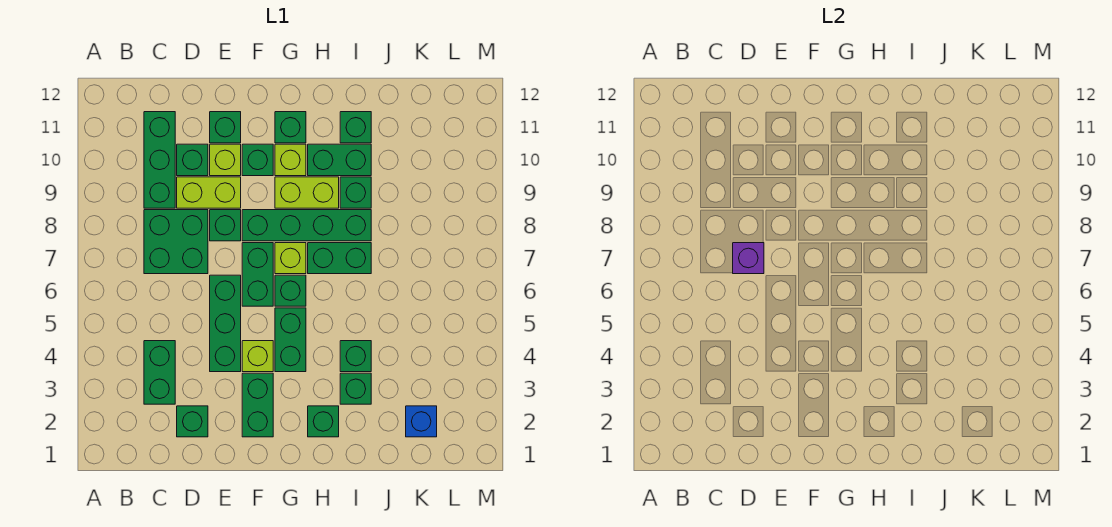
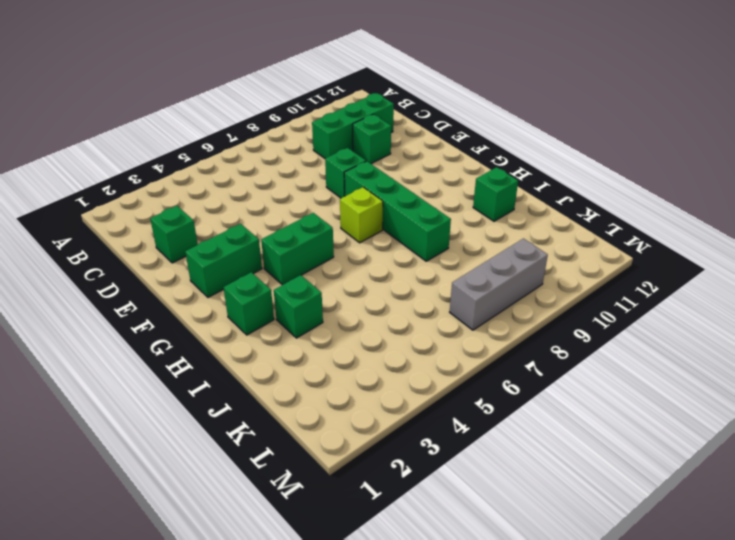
grey 1x3 brick [450,239,548,330] -> none
none -> green 1x2 brick [144,341,175,404]
none -> green 2x2 brick [144,210,208,274]
none -> lime 1x2 brick [177,177,241,208]
none -> green 1x3 brick [210,275,241,372]

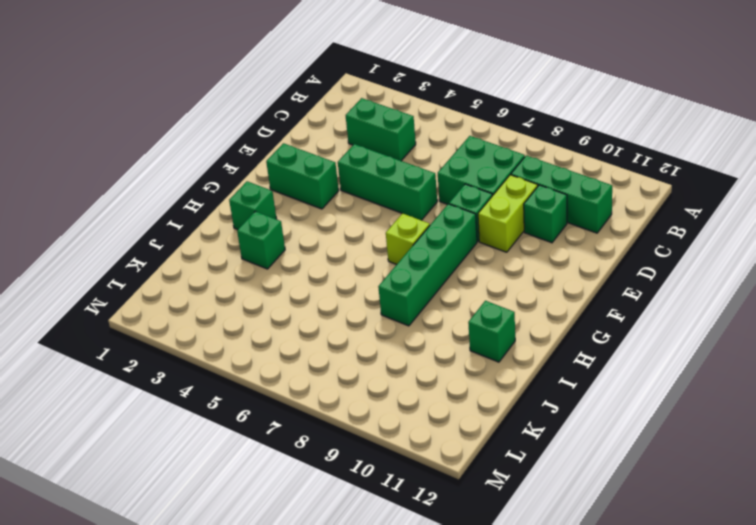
none -> green 1x1 brick [177,406,208,437]
none -> lime 1x1 brick [210,144,241,176]
none -> green 1x1 brick [210,112,241,143]
none -> lime 1x1 brick [242,341,273,372]

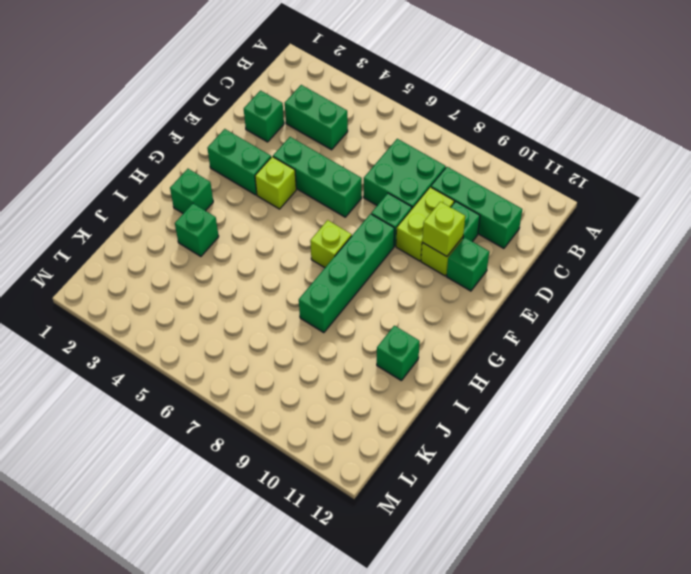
lime 1x1 brick [422,202,465,257] -> lime 1x1 brick moved to [275,144,306,176]
none -> green 1x2 brick [242,243,273,306]
none -> green 1x1 brick [242,144,273,176]
none -> green 1x2 brick [275,308,306,372]
none -> green 1x1 brick [275,275,306,306]

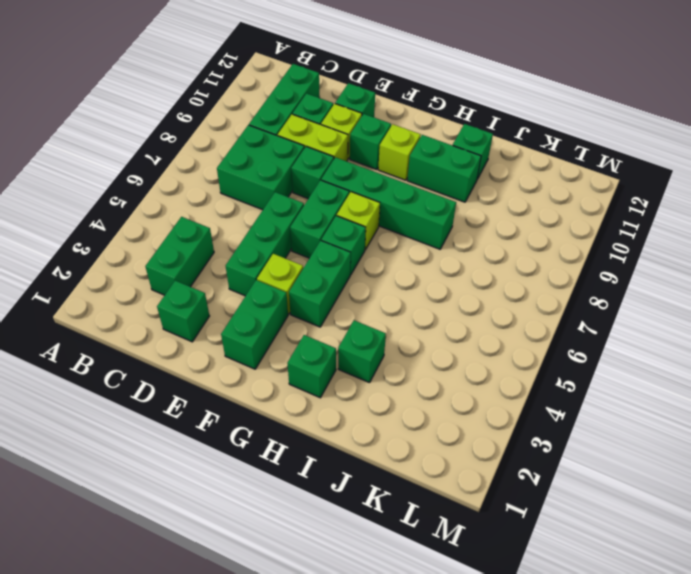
none -> lime 1x2 brick [275,177,339,208]
none -> green 1x1 brick [275,112,306,143]
none -> green 1x2 brick [308,243,371,274]
none -> green 1x1 brick [340,341,371,372]

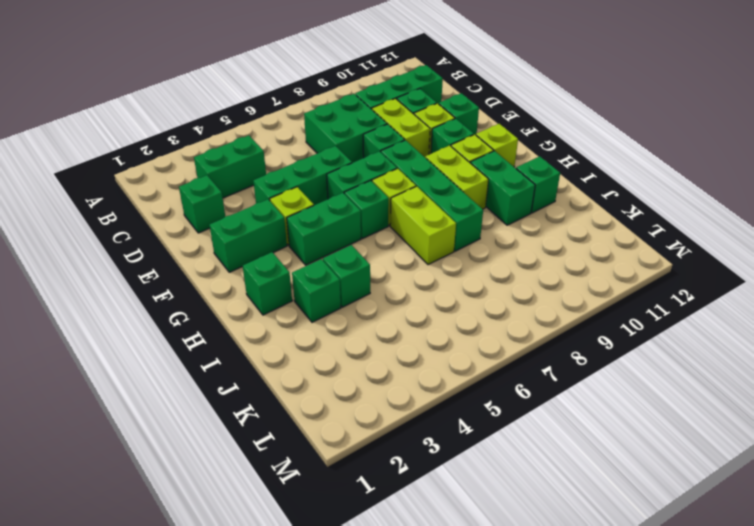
lime 1x1 brick [476,124,518,167] -> green 1x1 brick [275,112,306,143]
lime 1x2 brick [390,186,456,265] -> green 1x2 brick [308,243,371,274]
none -> green 1x1 brick [340,177,371,208]
none -> blue 1x1 brick [406,406,437,437]
none -> purple 1x1 brick [733,243,764,274]

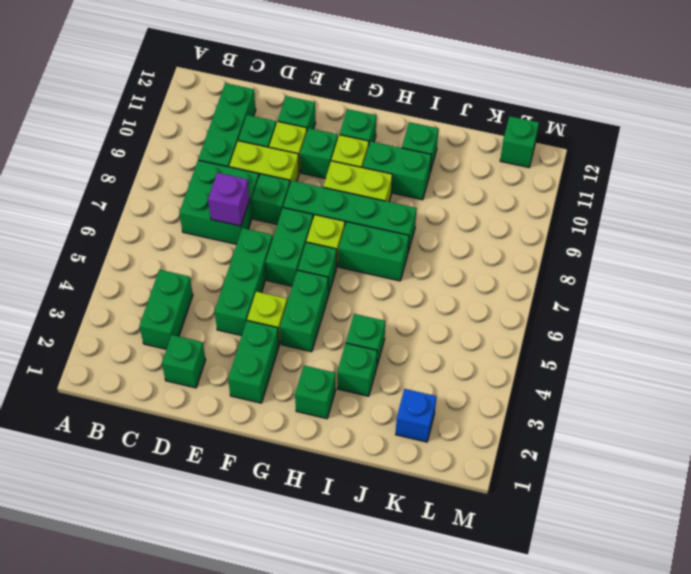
green 1x1 brick [500,116,539,168] -> green 1x1 brick moved to [340,177,371,208]

